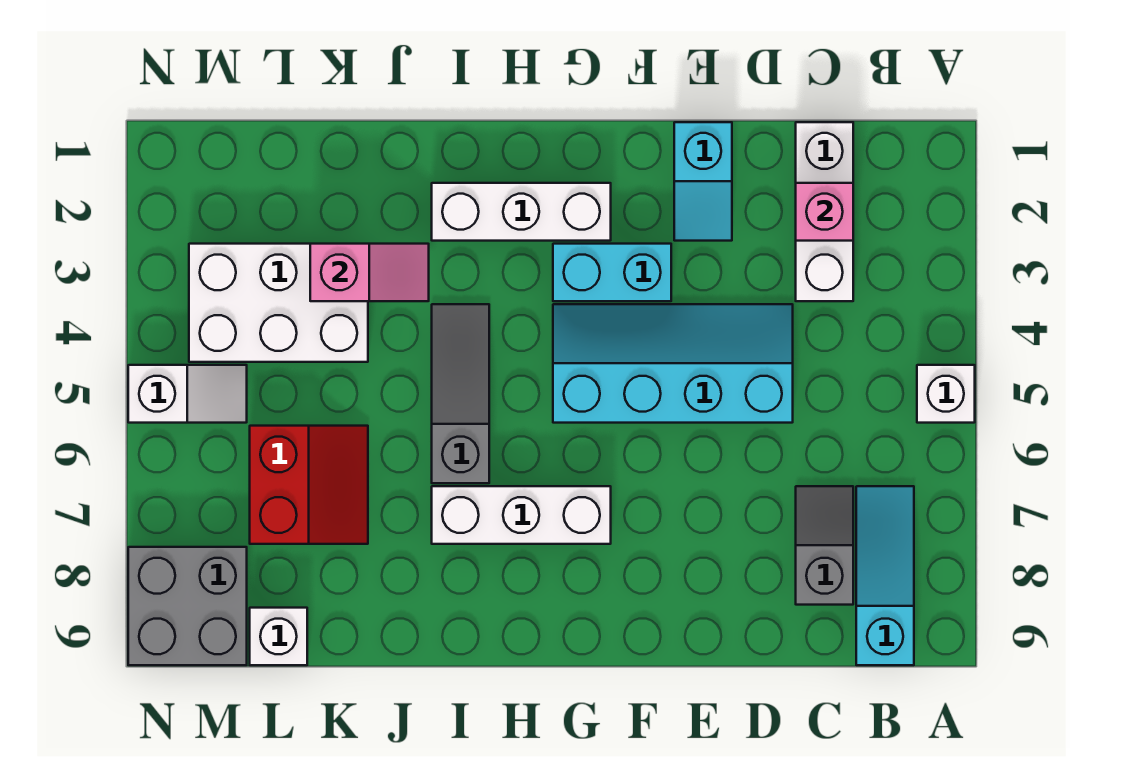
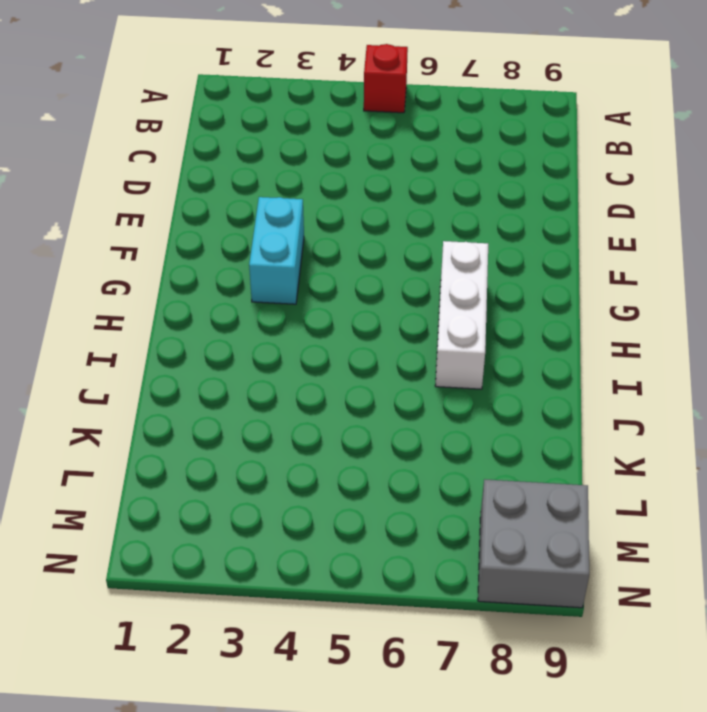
red 1x1 brick [364,44,408,113] -> white 1x1 brick [917,365,975,423]
none -> cyan 1x3 slope [856,486,914,665]
none -> white 1x3 brick [796,122,853,301]
none -> grey 1x2 slope [796,486,853,605]

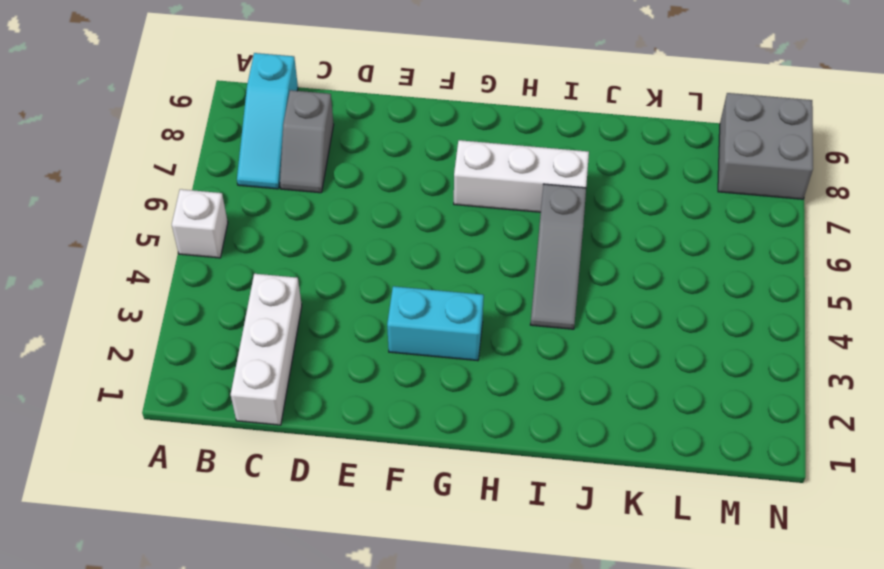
none -> cyan 2x4 slope [553,304,793,423]
none -> cyan 1x2 slope [674,122,732,241]
none -> white 1x3 brick [432,183,611,241]

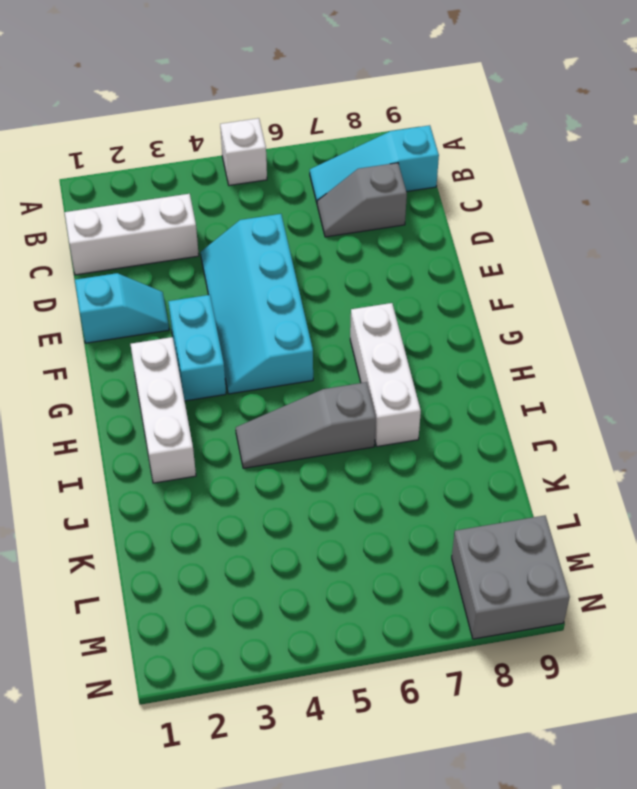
none -> white 2x3 brick [189,244,368,362]
none -> red 2x2 slope [250,426,368,544]
none -> white 1x1 brick [250,608,307,665]

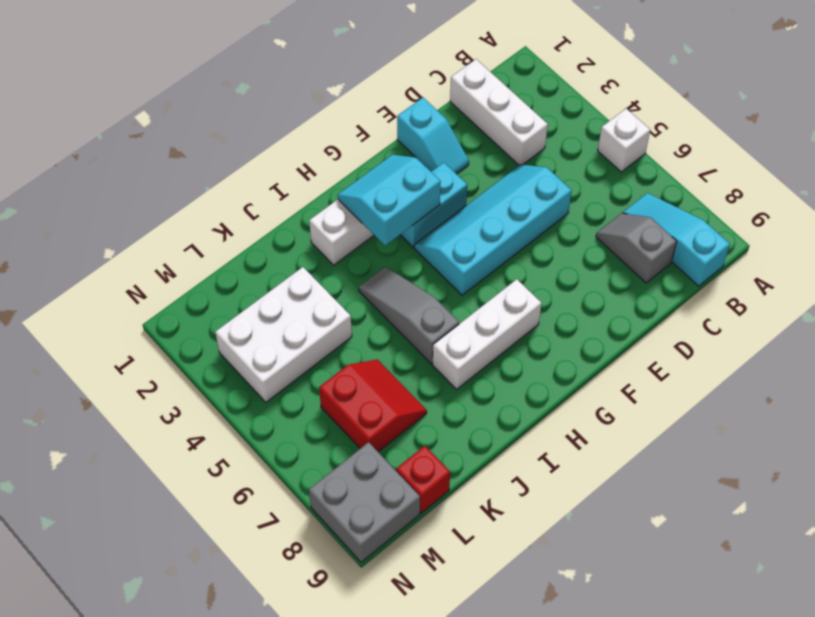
cyan 2x2 slope [338,155,441,246] -> none
red 1x1 brick [396,446,450,513] -> white 1x1 brick [250,608,307,665]
none -> white 1x2 slope [128,365,247,423]
none -> pink 1x1 brick [796,183,853,241]
none -> pink 1x2 slope [310,244,429,301]

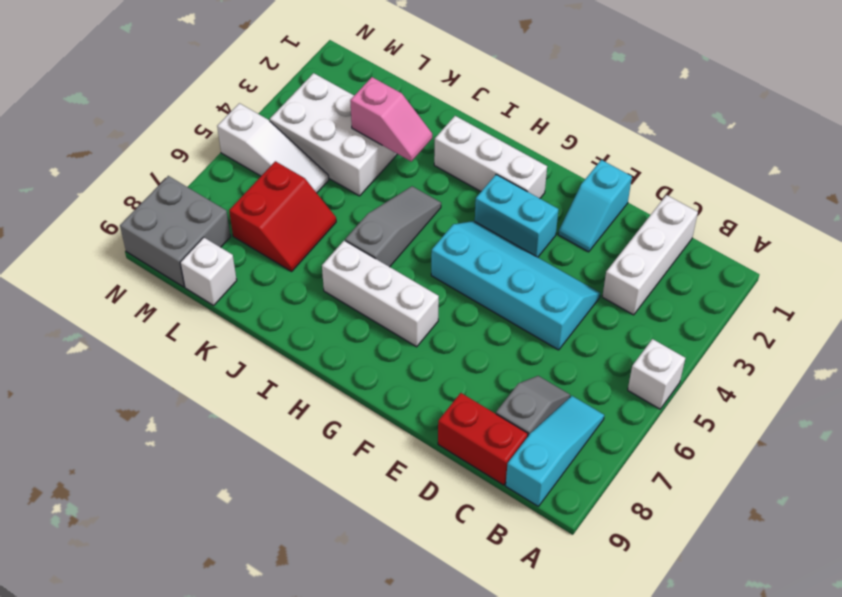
red 1x2 brick [438,393,528,485] -> none
white 1x3 slope [217,103,329,193] -> white 1x2 slope [128,365,247,423]
none -> pink 1x1 brick [796,183,853,241]

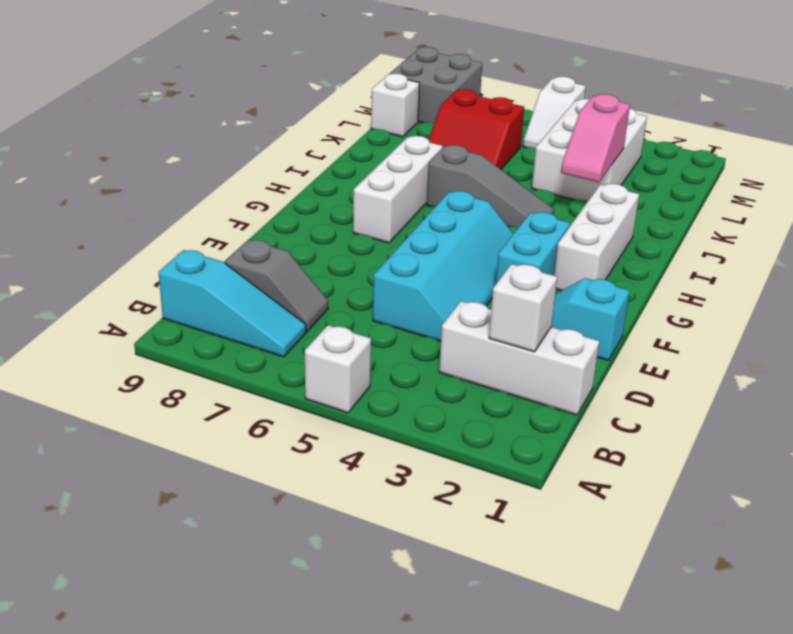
white 1x1 brick [489,264,557,352] -> pink 1x1 brick [796,183,853,241]

